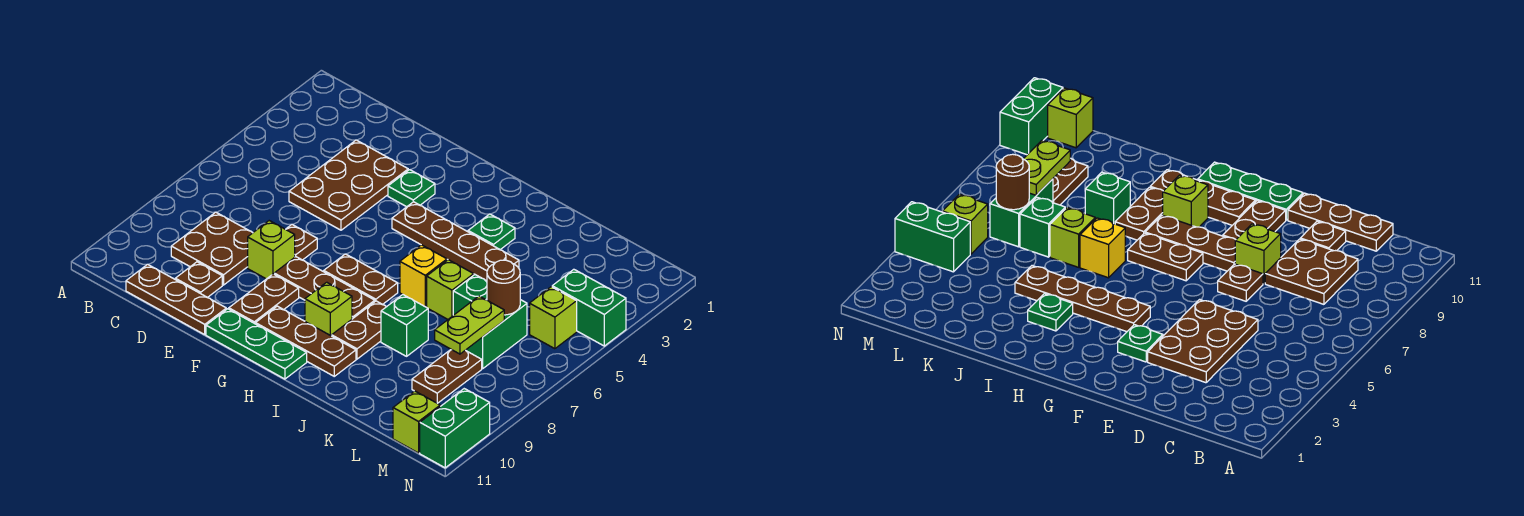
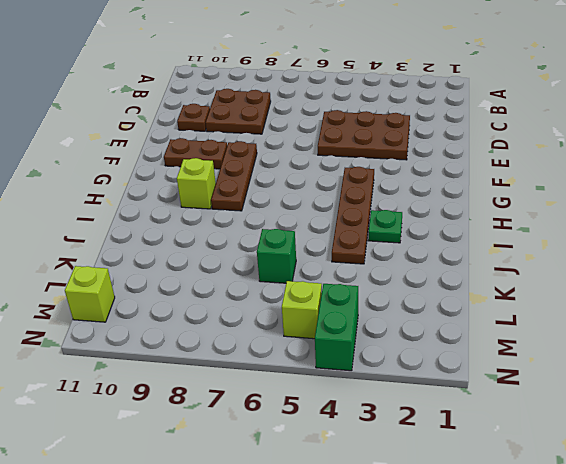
none -> brown 1x3 plate [126,264,226,335]
none -> brown 1x1 plate [286,224,317,260]
none -> lime 1x1 brick [248,221,295,279]

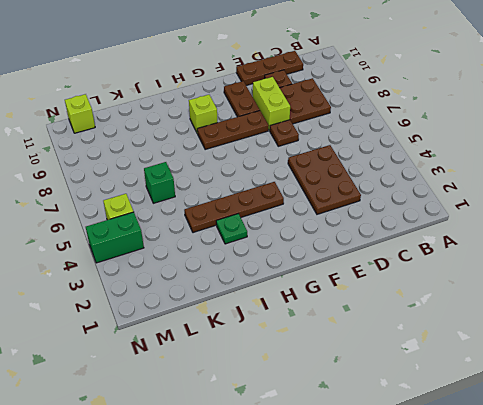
lime 1x2 brick [253,77,290,130] -> lime 1x1 brick [248,221,295,279]
none -> green 1x1 plate [388,170,435,207]
none -> green 1x3 plate [206,309,307,379]
none -> brown 1x2 plate [323,254,398,304]

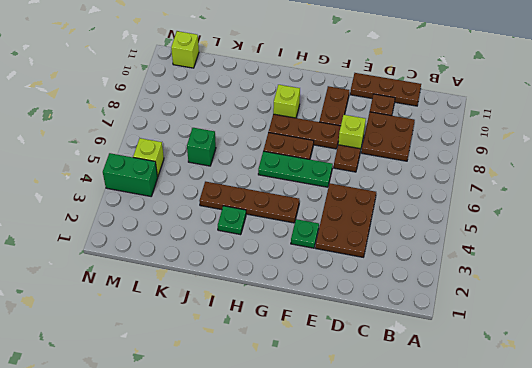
green 1x3 plate [258,151,333,187] -> green 1x3 plate moved to [206,309,307,379]
none -> brown 1x3 plate [256,306,356,376]
none -> yellow 1x1 brick [400,245,447,307]
none -> brown 1x2 plate [332,301,386,359]

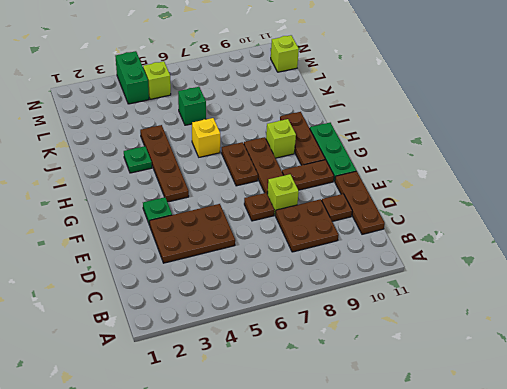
none -> brown 1x2 plate [332,301,386,359]
none -> lime 1x1 brick [427,260,474,319]
none -> green 1x1 brick [381,295,428,356]

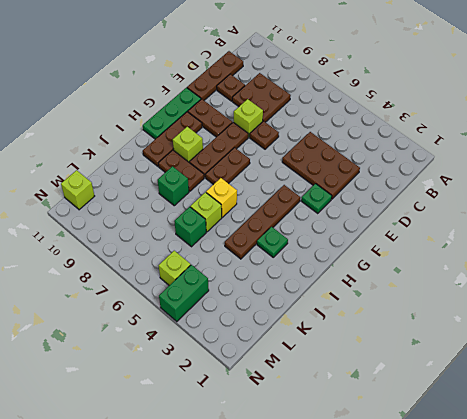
none -> green 1x2 brick [466,300,527,369]
none -> brown 1x2 plate [412,350,482,403]
none -> green 1x2 brick [420,389,490,468]

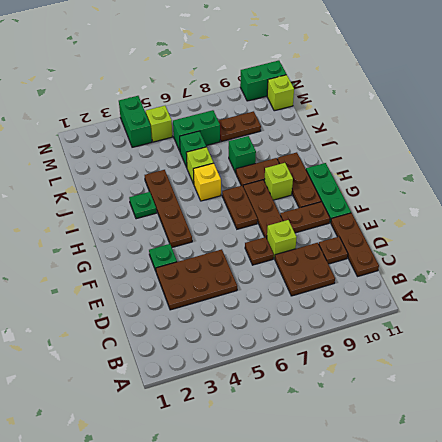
none -> brown 1x1 round brick [487,260,520,315]
none -> lime 1x2 plate [435,296,504,354]

